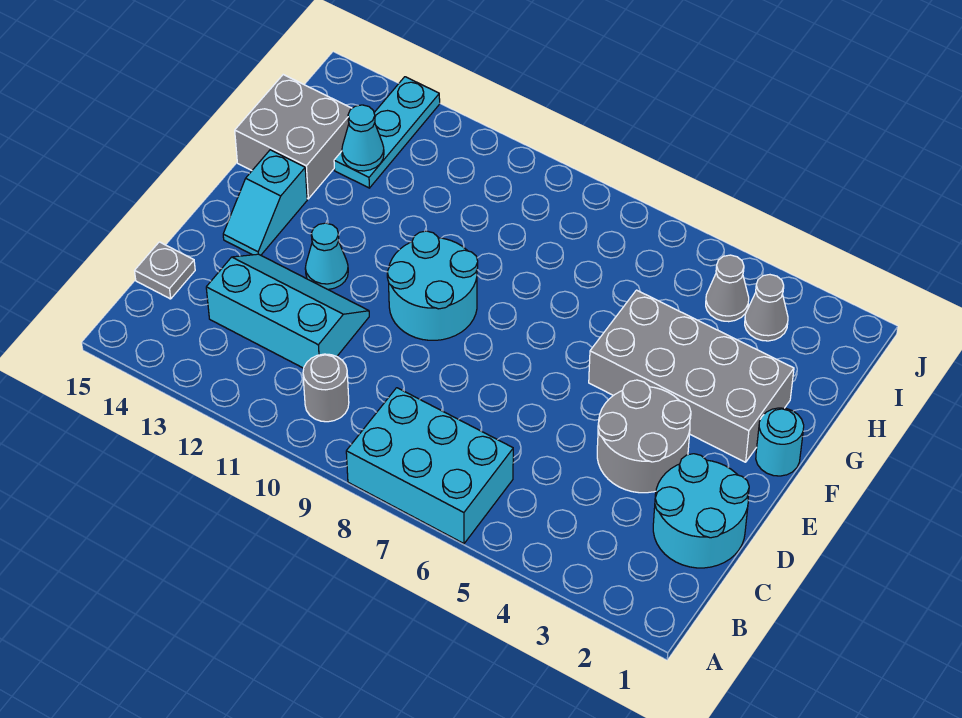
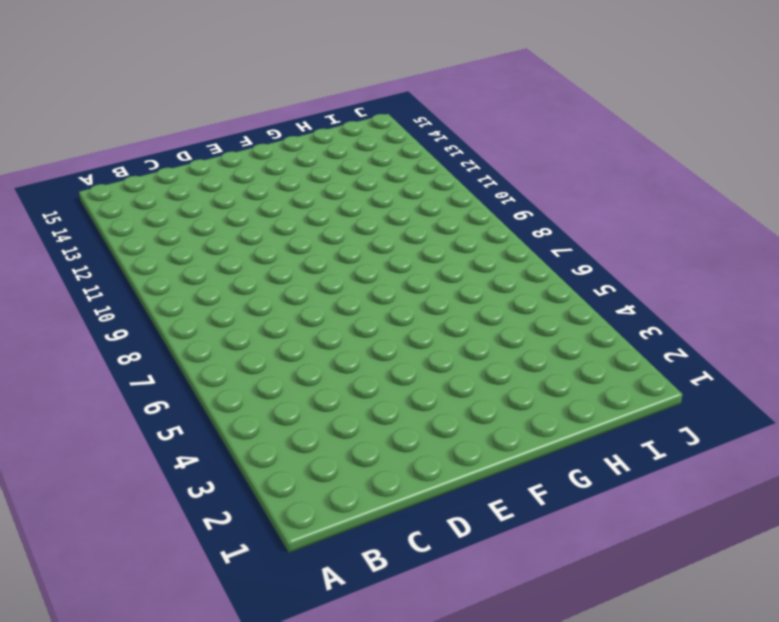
none -> cyan 2x3 brick [346,388,513,544]
none -> grey 1x1 round brick [303,354,349,422]
none -> cyan 2x2 round brick [653,454,749,568]

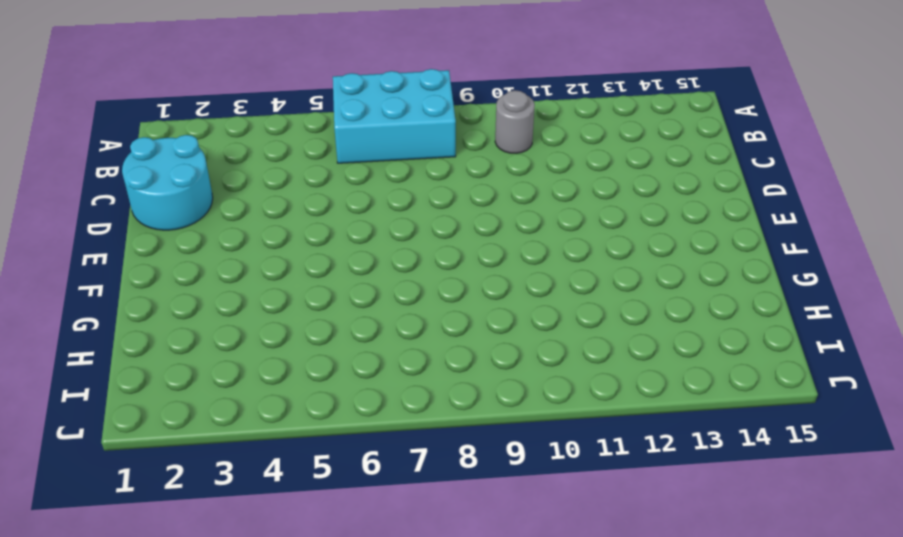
none -> cyan 2x3 slope [206,254,369,368]
none -> grey 1x1 plate [135,242,195,299]
none -> grey 2x2 round brick [597,380,691,493]

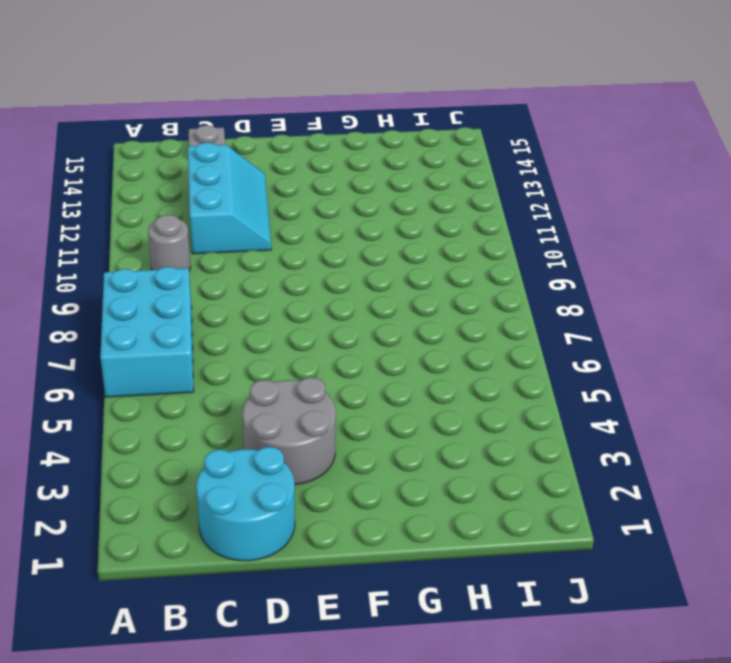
none -> cyan 2x2 round brick [387,231,478,340]
none -> cyan 1x1 cone [305,223,348,289]
none -> cyan 1x2 slope [223,150,307,255]

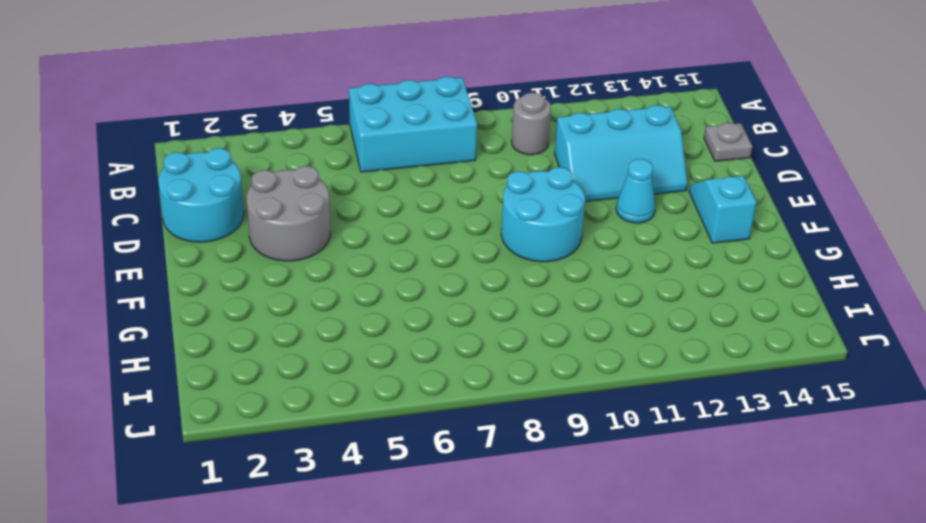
none -> cyan 1x1 round brick [756,408,804,476]
none -> grey 2x4 brick [589,290,794,462]
none -> grey 2x2 brick [235,75,352,199]

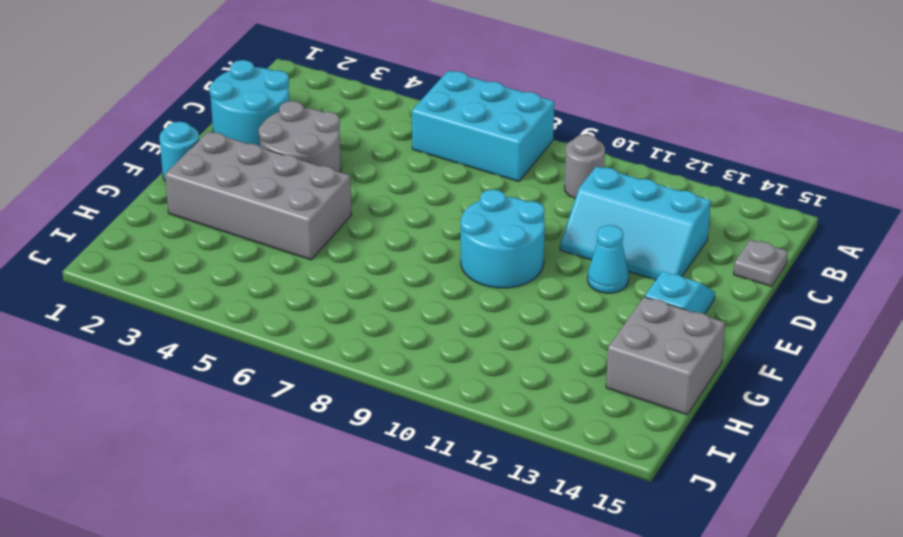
none -> cyan 1x3 plate [334,77,440,188]
none -> grey 1x1 cone [745,275,788,341]
none -> grey 1x1 cone [706,255,749,322]

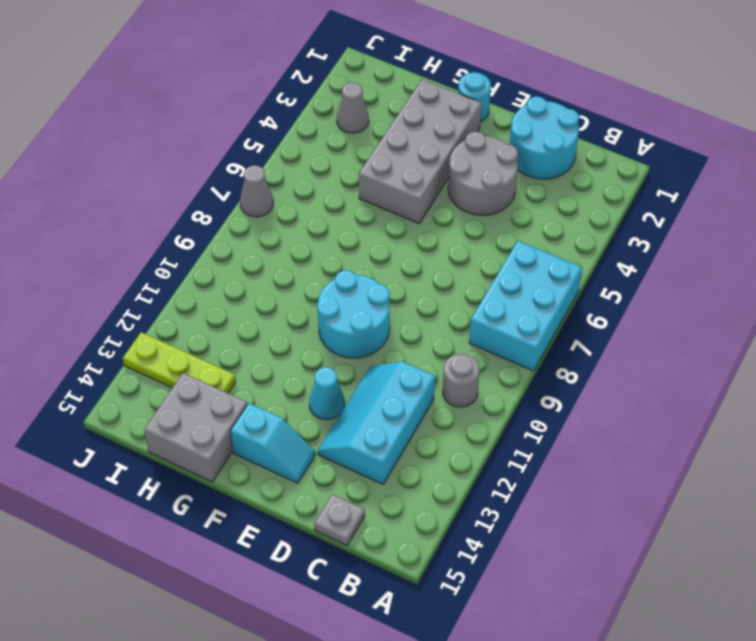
lime 1x3 plate [123,332,236,393] -> cyan 1x3 plate [334,77,440,188]
grey 1x1 cone [240,165,273,217] -> grey 1x1 cone moved to [706,255,749,322]
none -> cyan 1x1 cone [342,105,384,171]

